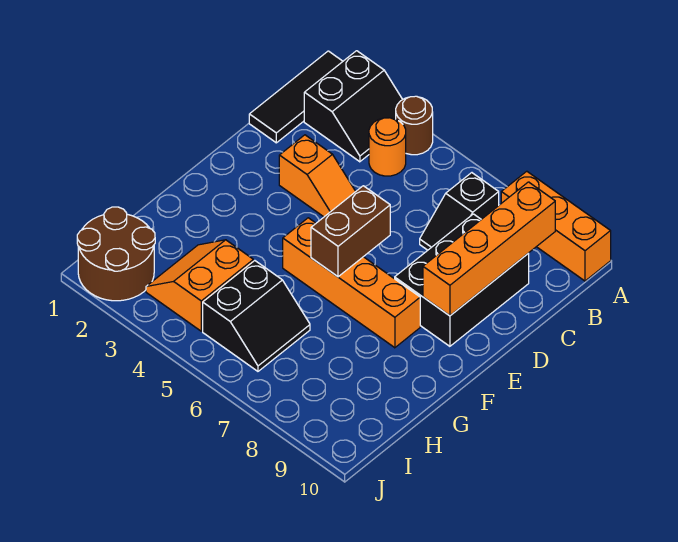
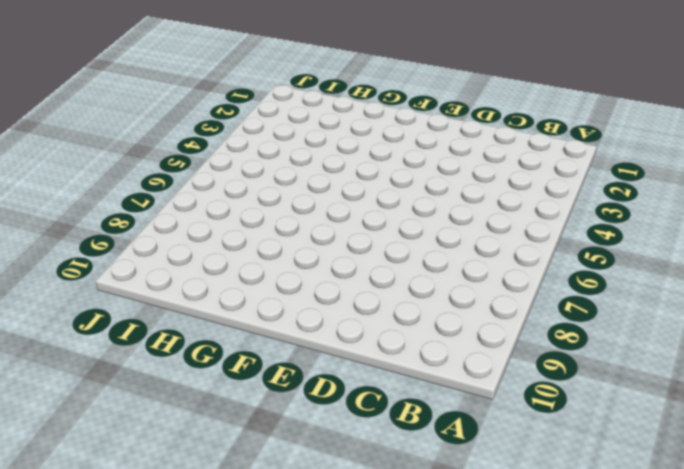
none -> black 1x3 tile [249,51,343,143]
none -> black 2x2 slope [304,51,403,162]
none -> brown 1x1 round brick [396,96,433,155]

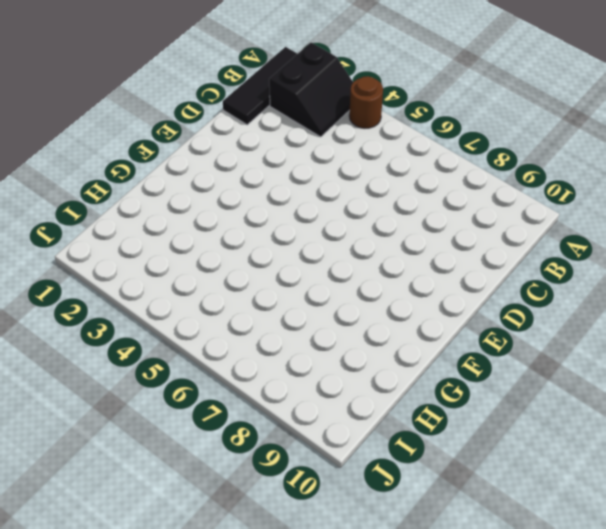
none -> orange 1x3 brick [501,171,611,281]
none -> orange 1x1 round brick [369,118,406,176]
none -> black 1x2 slope [420,173,499,250]

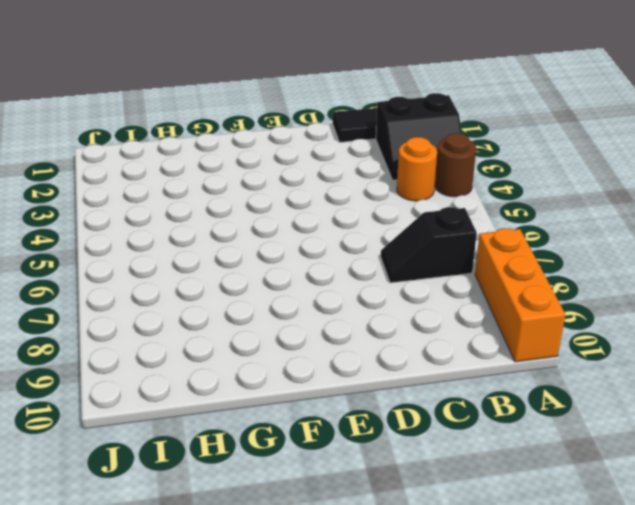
none -> black 2x3 brick [395,214,529,346]
none -> orange 1x2 slope [279,135,356,217]
none -> orange 1x4 brick [283,218,420,348]

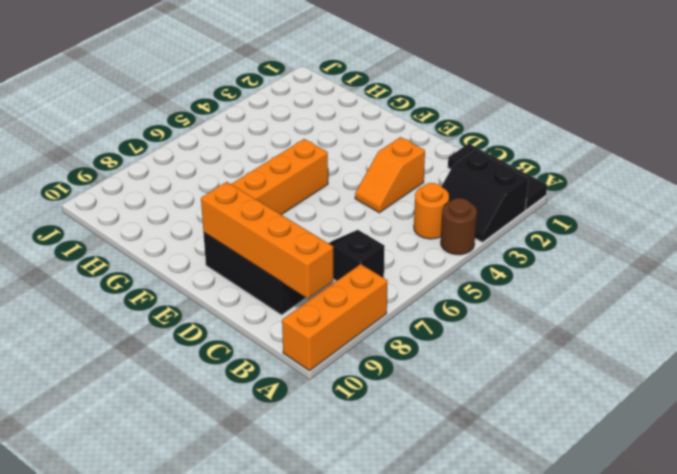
none -> orange 2x2 slope [146,240,253,331]
none -> black 2x2 slope [203,261,310,371]
none -> brown 2x2 round brick [77,207,155,301]

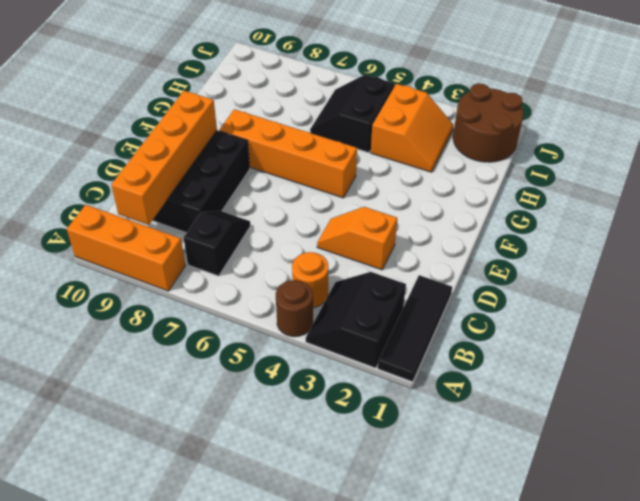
none -> brown 1x2 brick [311,186,390,277]

